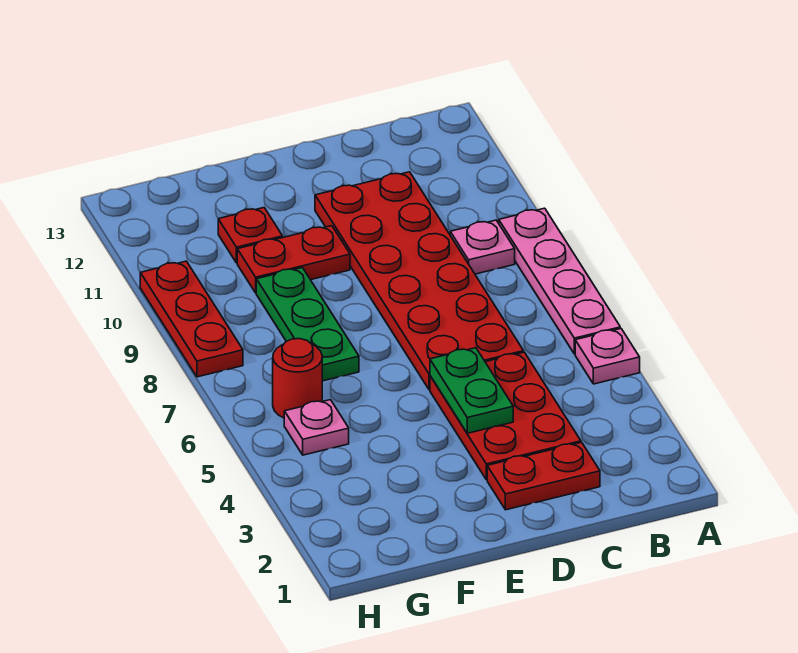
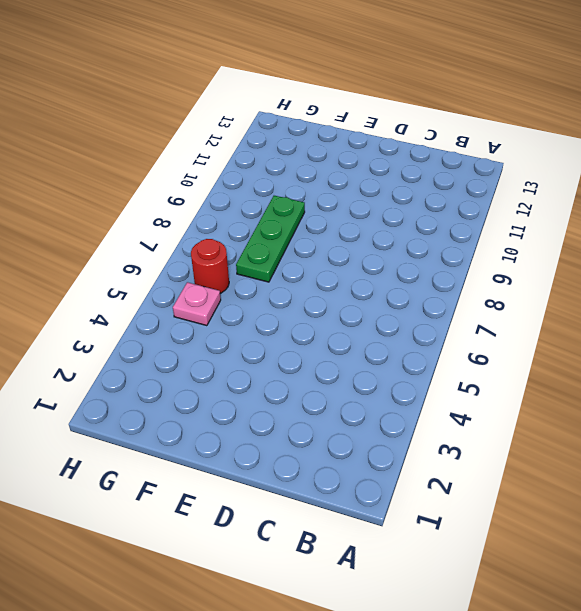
none -> pink 1x1 plate [575,329,640,384]
none -> pink 1x4 plate [499,208,620,354]
none -> pink 1x1 plate [450,220,515,274]

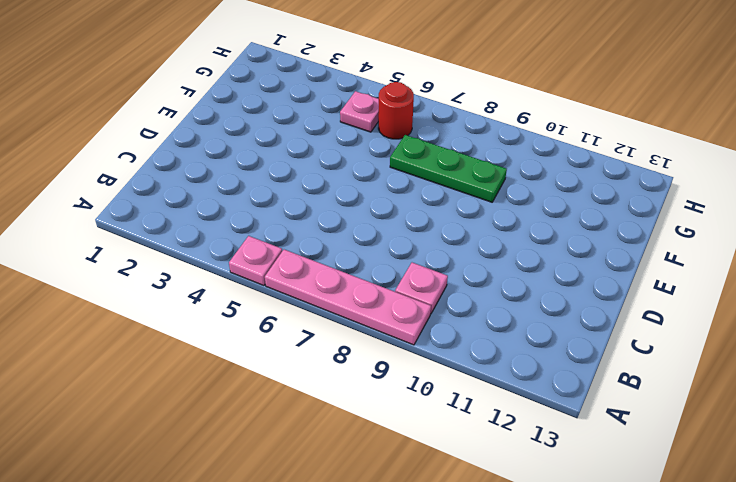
none -> red 1x2 plate [487,442,600,510]
none -> red 2x3 plate [430,352,581,480]
none -> red 2x6 plate [315,172,524,390]

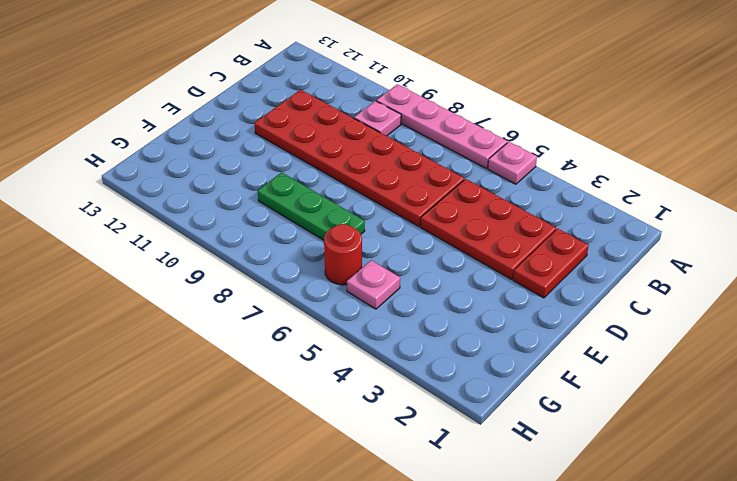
none -> red 1x2 plate [237,226,350,293]
none -> red 1x1 plate [218,208,283,263]
none -> red 1x3 plate [140,261,243,377]

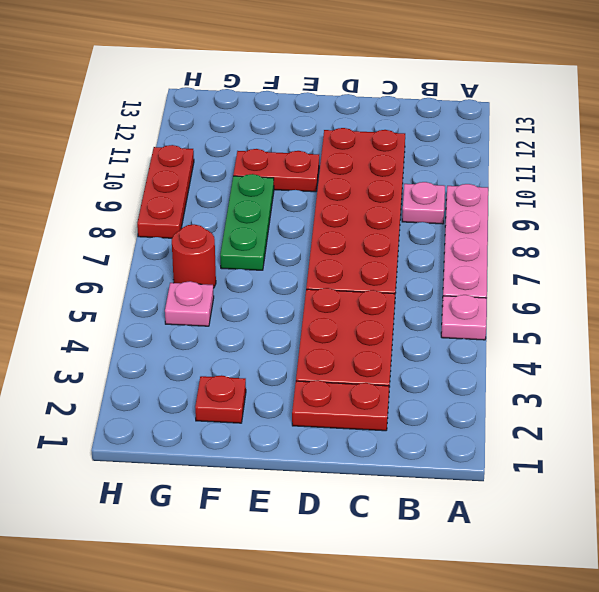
red 1x1 plate [195,375,246,423] -> red 1x1 plate moved to [218,208,283,263]
none -> green 1x2 plate [430,348,513,433]

